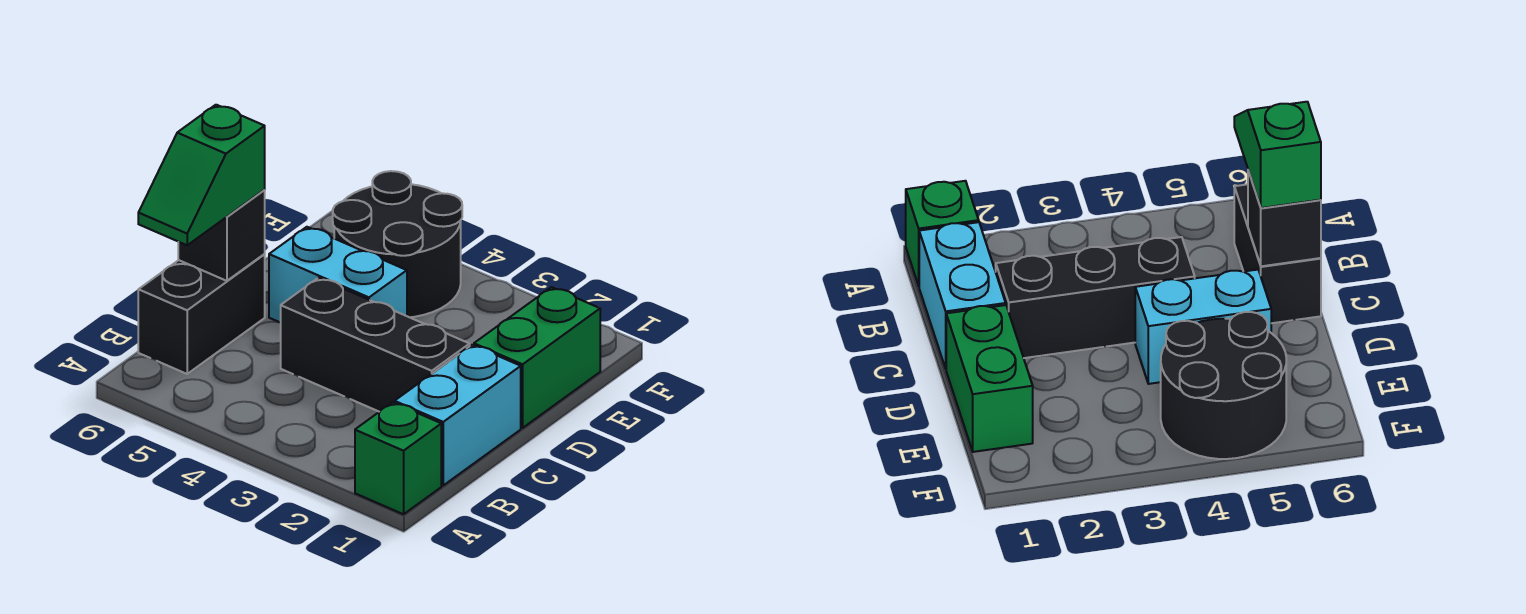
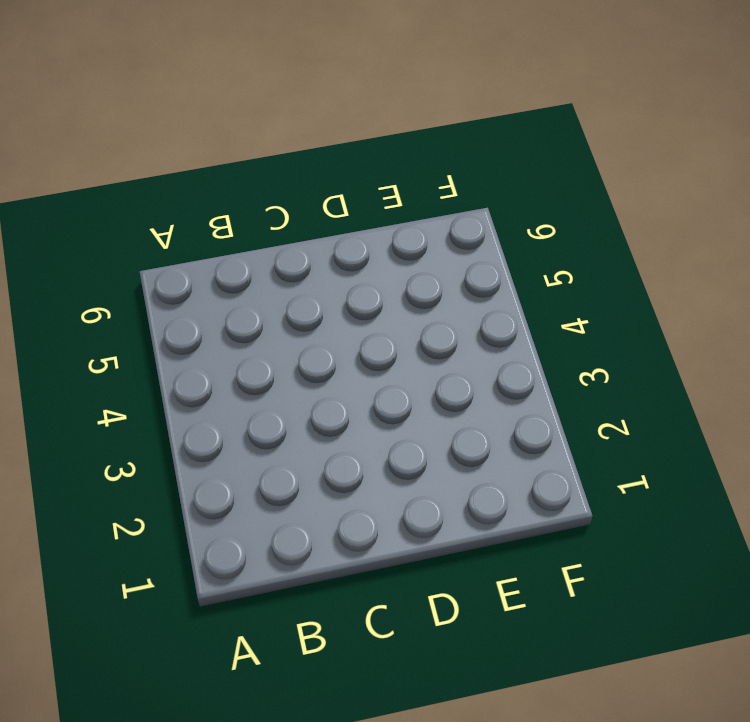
none -> green 1x1 brick [355,402,441,514]
none -> cyan 1x2 brick [395,345,521,485]

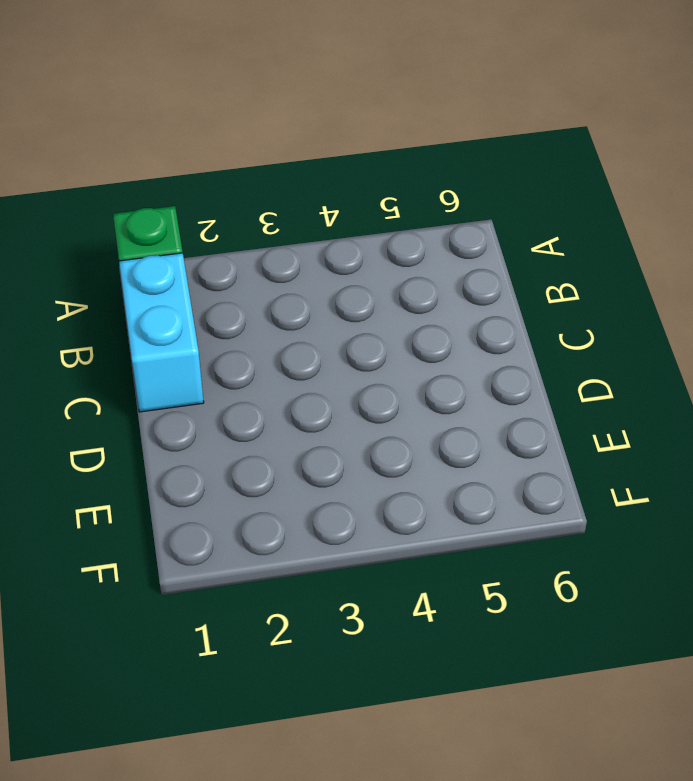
none -> black 1x2 brick [138,255,265,374]
none -> black 1x3 brick [281,278,470,412]

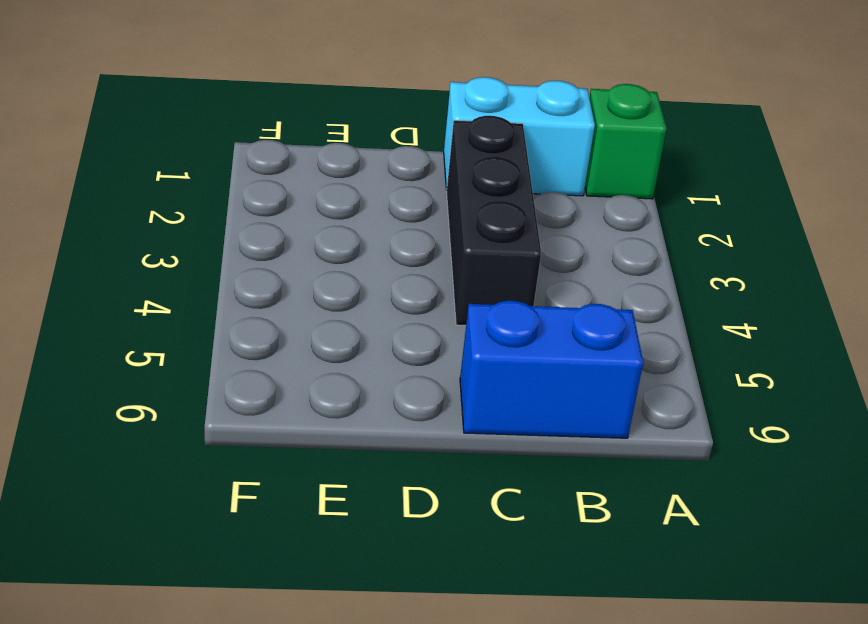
blue 1x2 brick [460,301,643,438] -> black 1x2 brick [138,255,265,374]
none -> green 1x2 brick [474,287,600,428]
none -> cyan 1x2 brick [269,227,407,323]

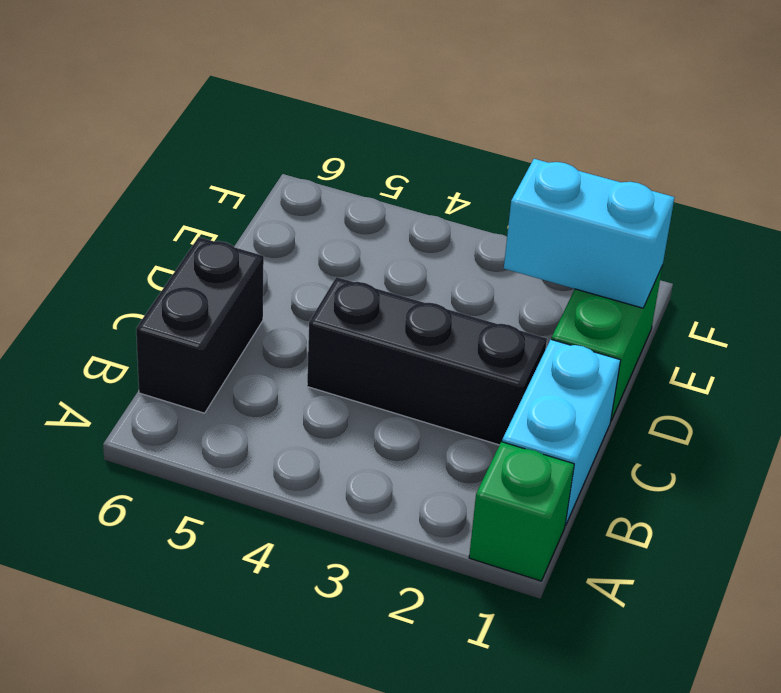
cyan 1x2 brick [504,159,674,308] -> cyan 1x2 brick moved to [269,227,407,323]
none -> black 2x2 round brick [333,171,462,317]
none -> black 1x1 brick [178,190,265,281]

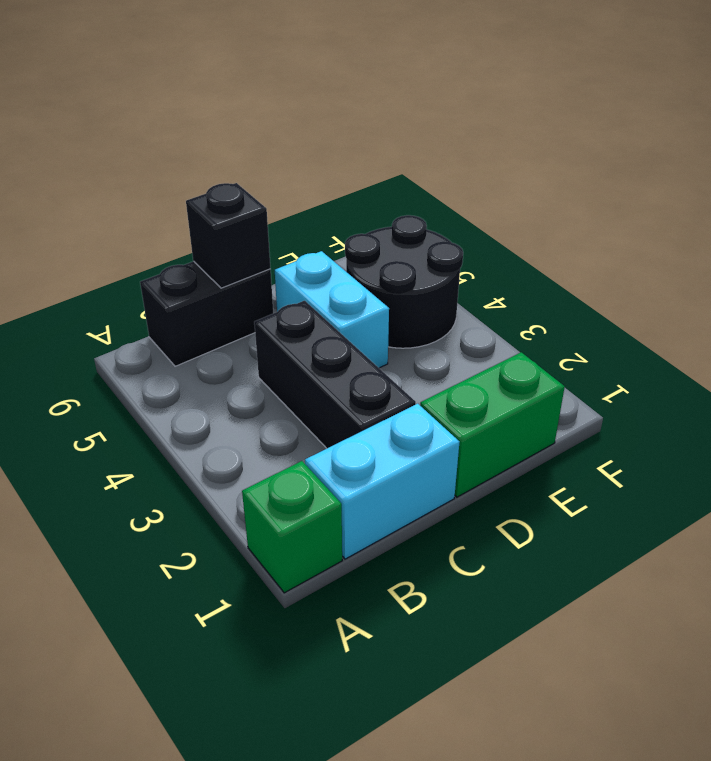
none -> green 1x2 slope [138,105,265,245]

